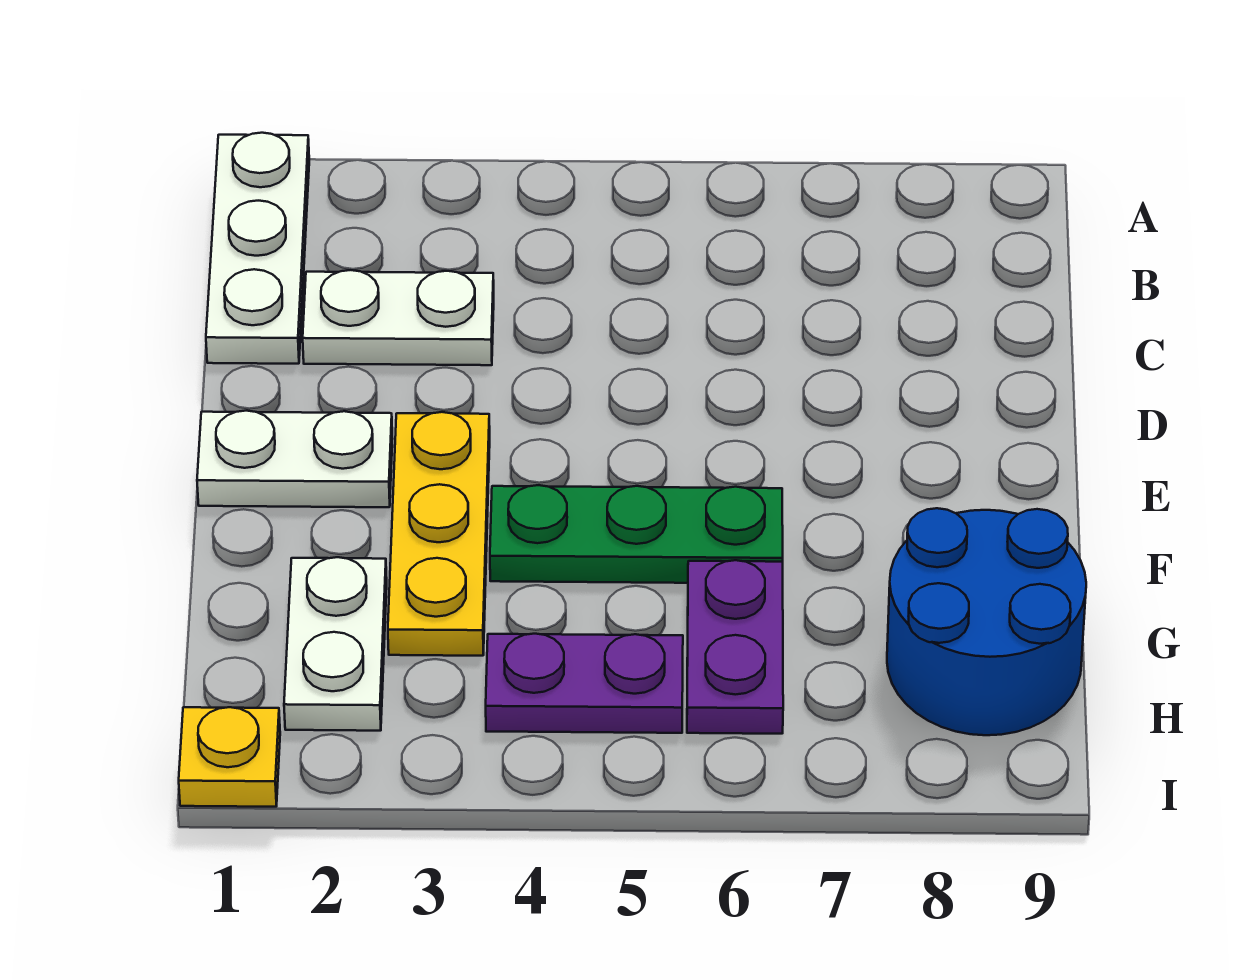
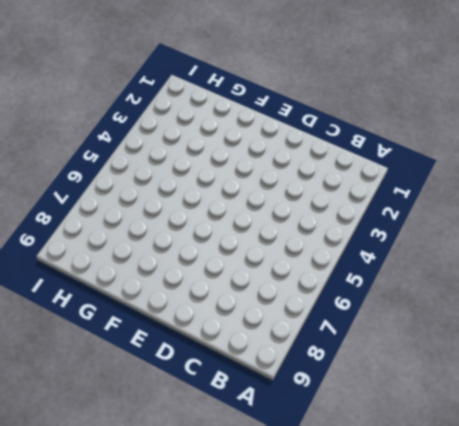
none -> white 1x3 plate [206,133,309,364]
none -> white 1x2 plate [303,270,494,365]

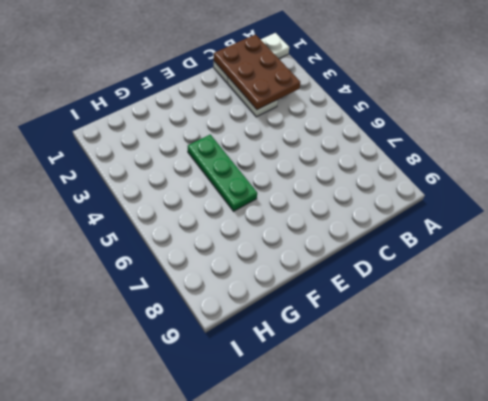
brown 2x3 plate [214,34,300,110] -> none
none -> white 1x2 plate [197,411,393,507]
none -> yellow 1x3 plate [388,412,490,656]

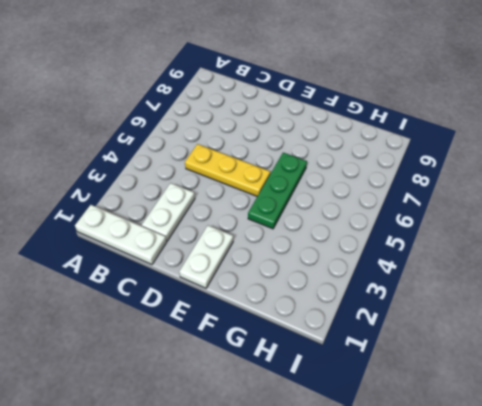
yellow 1x3 plate [185,144,270,196] -> yellow 1x3 plate moved to [388,412,490,656]
none -> white 1x2 plate [284,557,387,731]
none -> purple 1x2 plate [687,560,783,734]

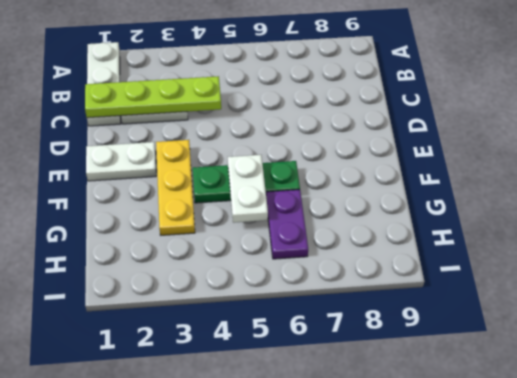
lime 1x4 plate [85,76,221,118] -> none
white 1x2 plate [228,155,268,223] -> white 1x2 plate moved to [284,557,387,731]
none -> blue 2x2 round brick [887,508,1086,735]
none -> purple 1x2 plate [486,634,683,733]

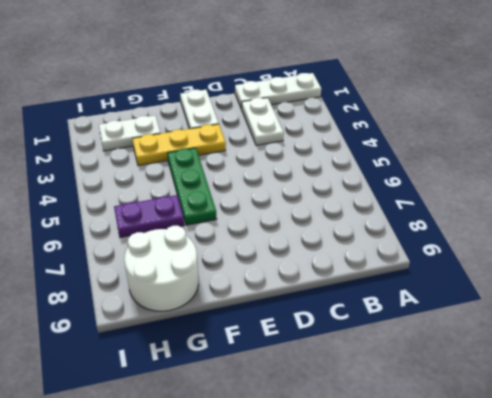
white 2x2 round brick [124,226,199,311] -> blue 2x2 round brick [887,508,1086,735]
none -> purple 1x2 plate [486,634,683,733]
none -> yellow 1x1 plate [179,707,280,807]

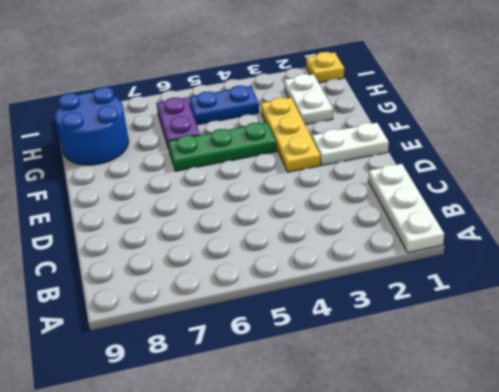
blue 1x2 plate [189,86,259,125] -> purple 1x2 plate [486,634,683,733]
none -> white 1x2 plate [303,270,494,365]

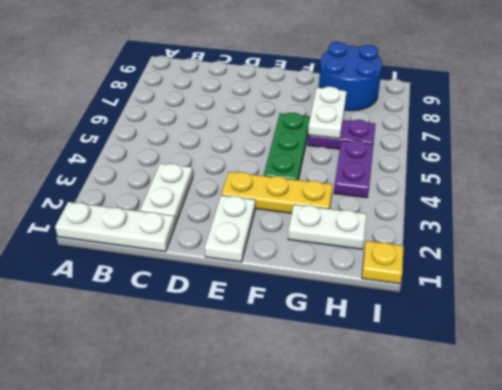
white 1x2 plate [308,87,347,139] -> none

